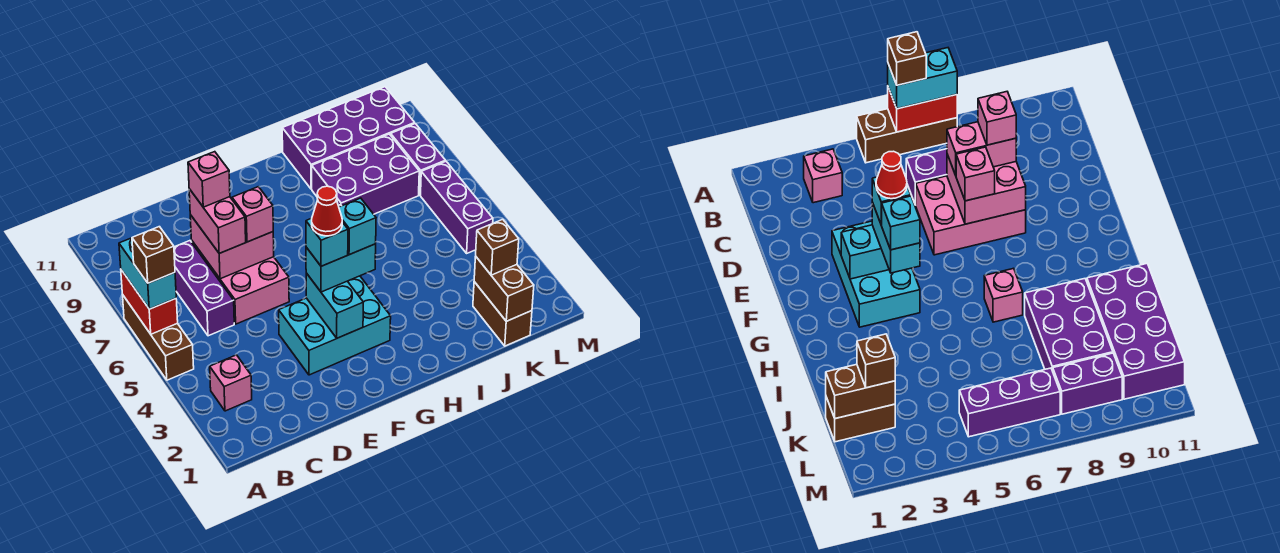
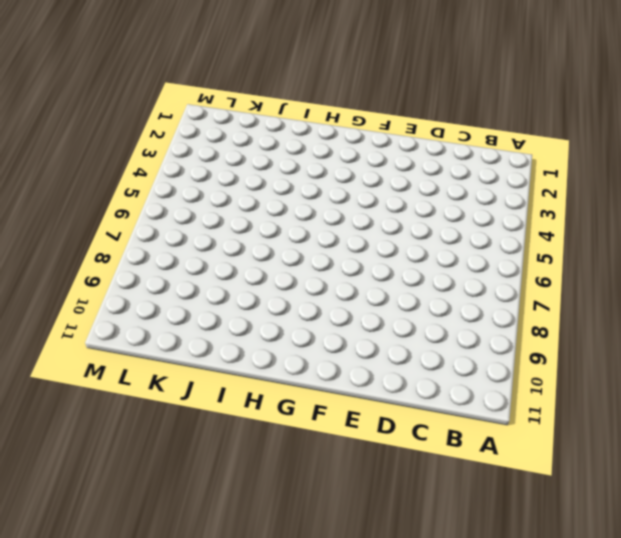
none -> brown 1x3 brick [122,294,194,380]
none -> pink 1x1 brick [210,355,252,411]
none -> purple 1x3 brick [174,241,234,336]

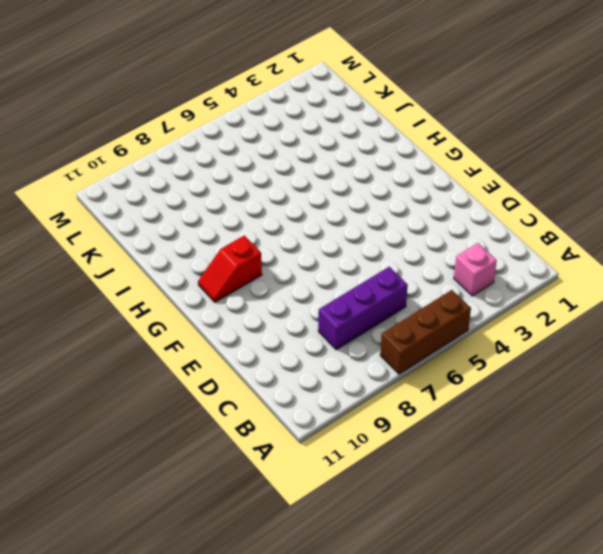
red 1x2 slope [198,235,262,302] -> none
none -> pink 2x3 brick [191,240,289,324]
none -> cyan 2x3 brick [279,276,391,375]
none -> pink 1x1 brick [984,268,1023,322]

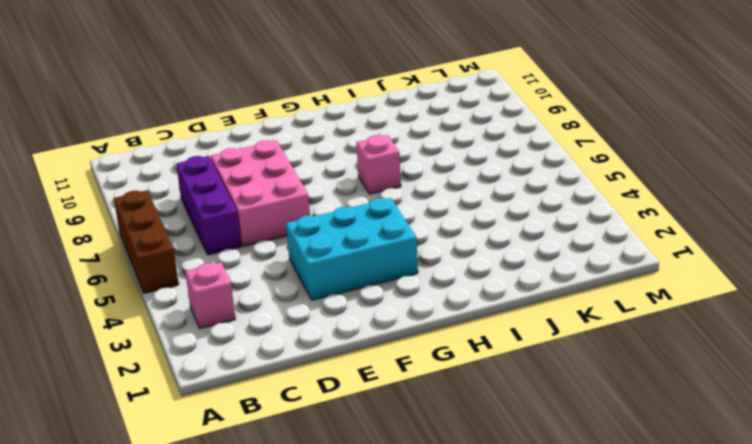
none -> purple 2x3 brick [312,134,419,214]
none -> purple 2x4 brick [282,87,415,189]
none -> brown 1x2 brick [473,282,532,346]

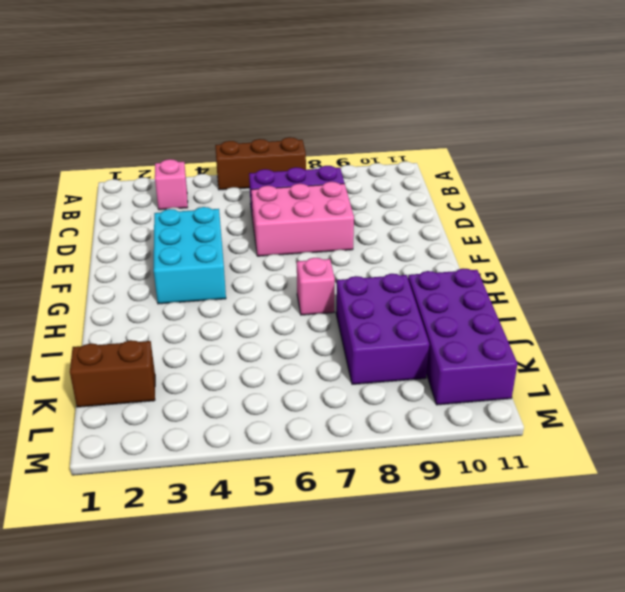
none -> purple 1x3 brick [421,161,493,253]
none -> purple 1x2 brick [391,124,445,195]
none -> red 1x2 brick [121,270,178,334]

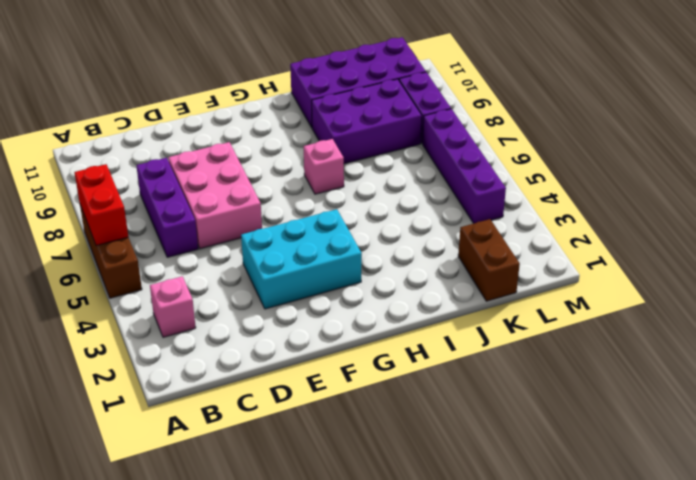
purple 1x4 brick [423,109,506,223] -> purple 1x3 brick [421,161,493,253]
none -> pink 2x2 brick [190,198,274,279]
none -> cyan 1x2 brick [306,273,363,338]
none -> brown 1x2 brick [474,256,534,321]

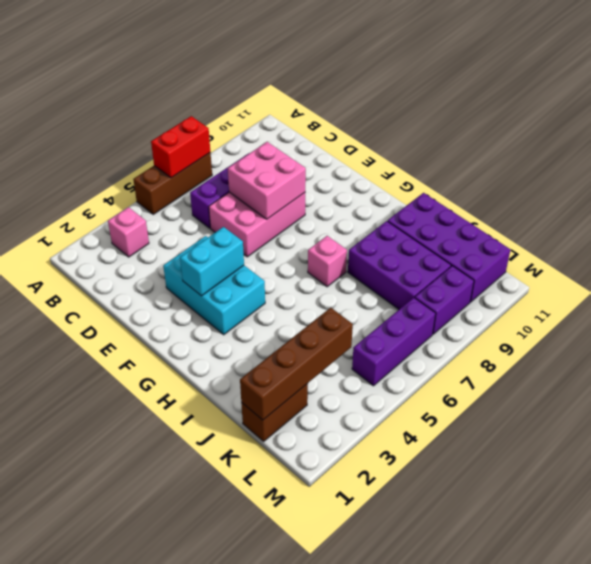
brown 1x4 brick [240,308,353,420] -> brown 1x2 brick [474,256,534,321]
none -> cyan 1x2 brick [119,238,176,309]
none -> pink 1x2 brick [189,189,246,253]
none -> pink 1x1 brick [232,187,273,242]

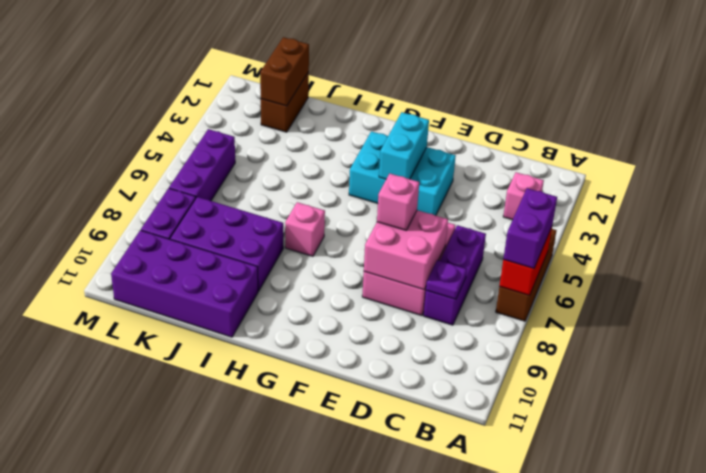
purple 1x2 brick [503,188,557,268] -> cyan 1x2 brick [119,238,176,309]
purple 1x1 plate [426,260,467,299] -> none
none -> pink 1x2 brick [189,189,246,253]
none -> cyan 1x2 brick [306,244,376,292]
none -> brown 1x1 brick [476,219,519,275]

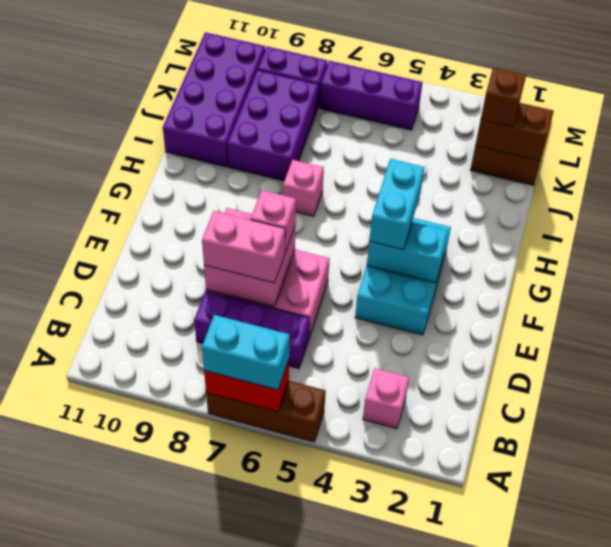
none -> brown 1x1 brick [132,227,175,283]
none -> pink 1x1 brick [188,152,230,207]
none -> cyan 1x1 brick [306,218,348,266]

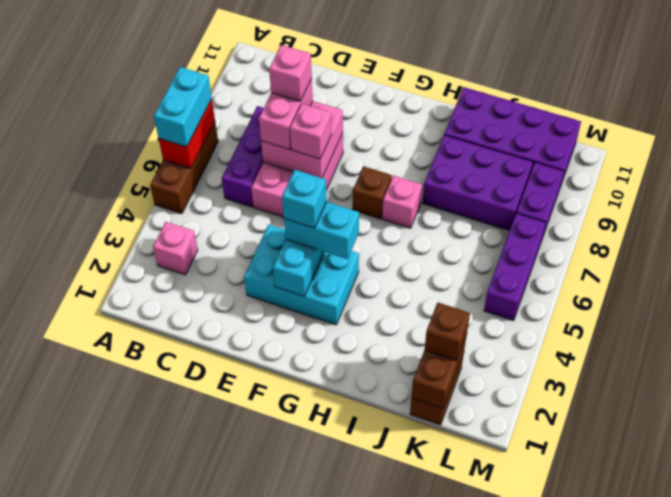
brown 1x1 brick [353,166,392,219] -> brown 1x1 brick moved to [132,227,175,283]
none -> cyan 1x1 brick [339,198,376,255]
none -> red 1x1 cone [312,186,342,236]

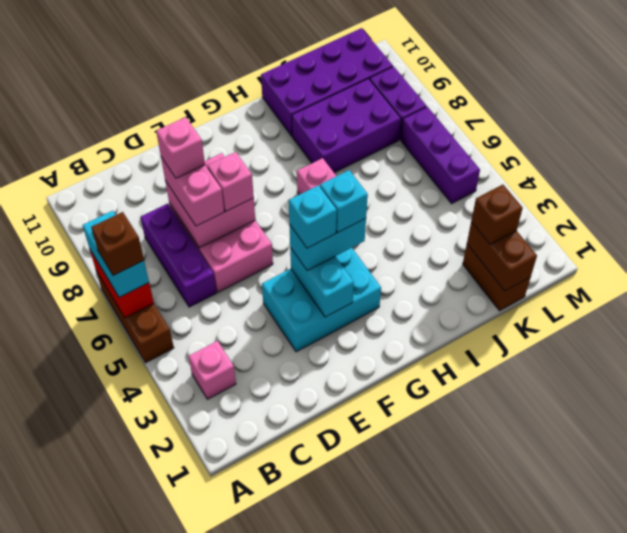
none -> red 1x1 cone [312,186,342,236]

